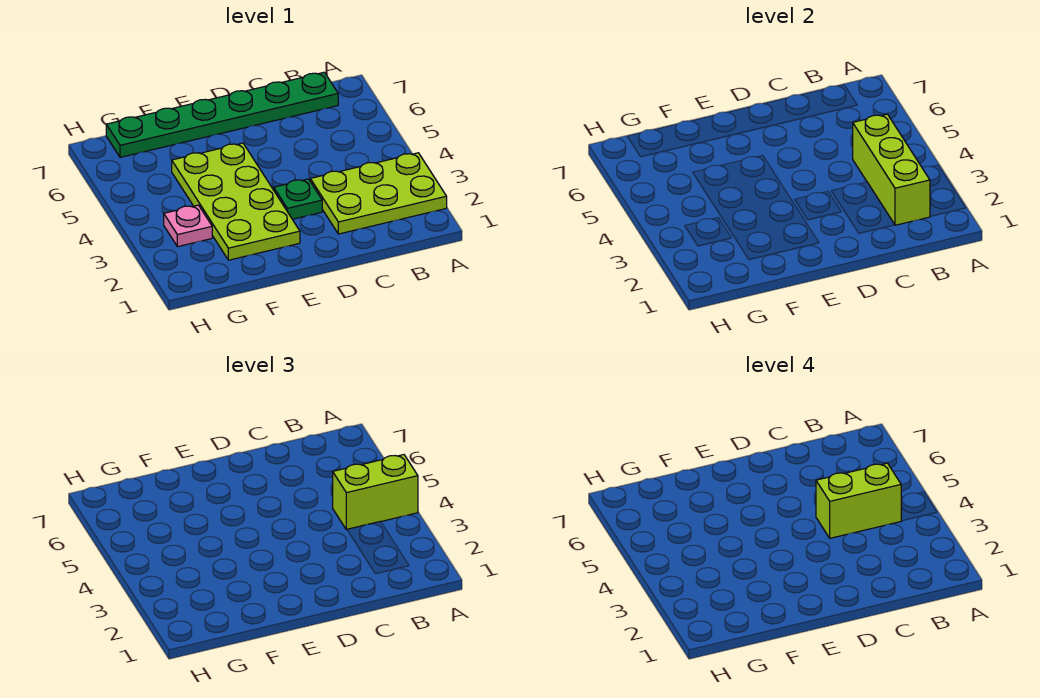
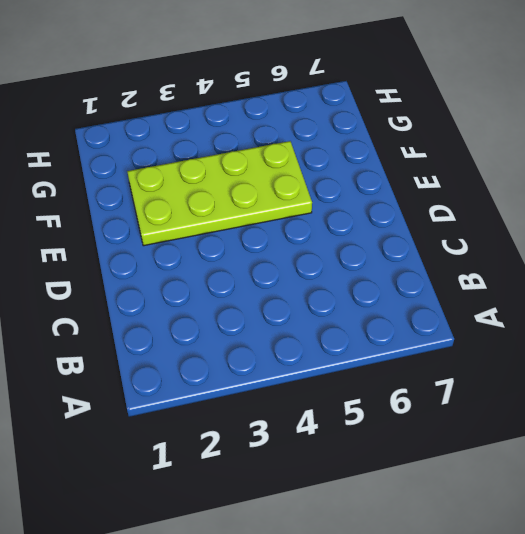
none -> lime 2x3 plate [310,153,447,234]
none -> green 1x6 plate [106,72,338,157]

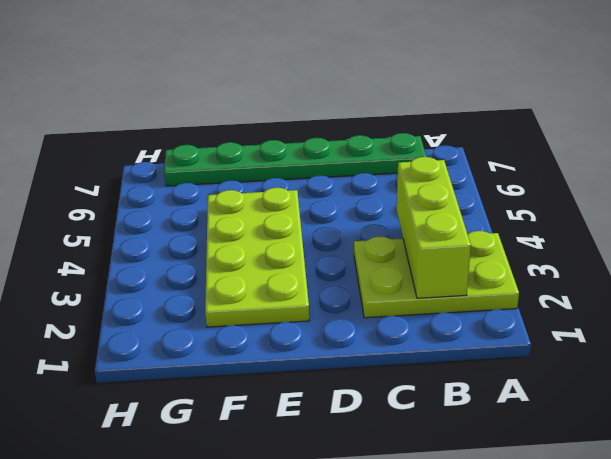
none -> green 1x1 plate [274,179,322,219]
none -> pink 1x1 plate [164,205,212,247]

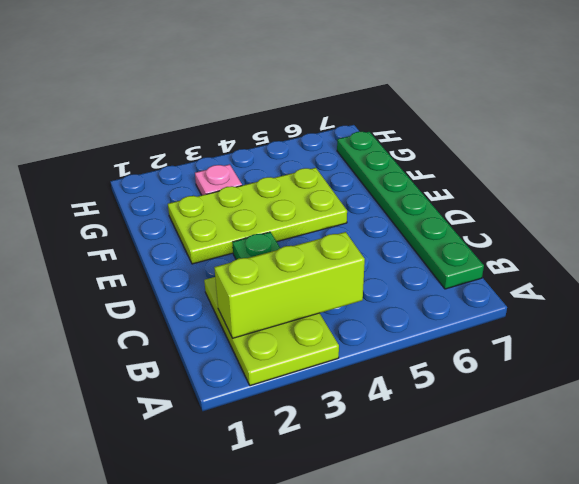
none -> lime 1x2 brick [333,455,418,530]
none -> lime 1x2 brick [816,463,901,538]

